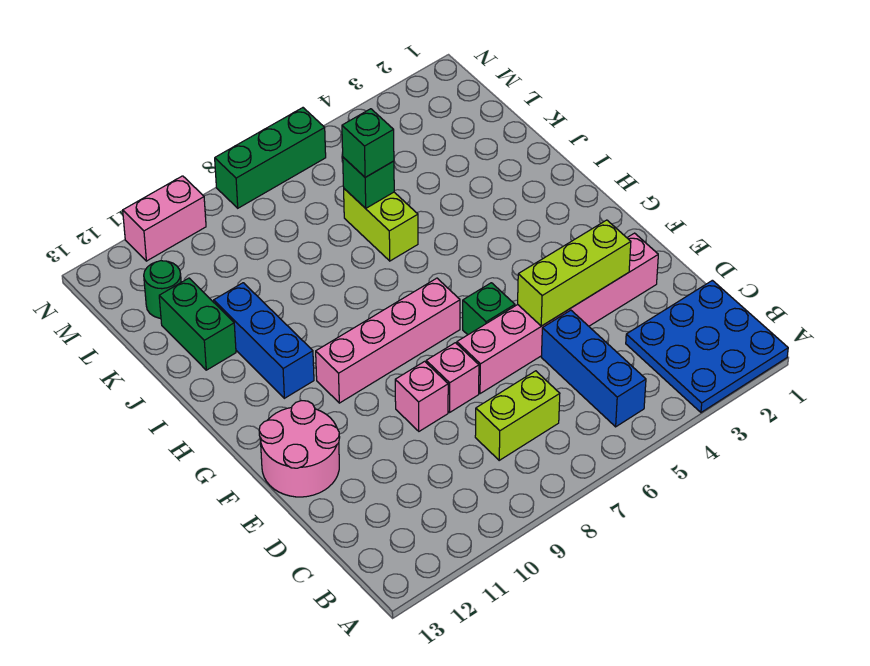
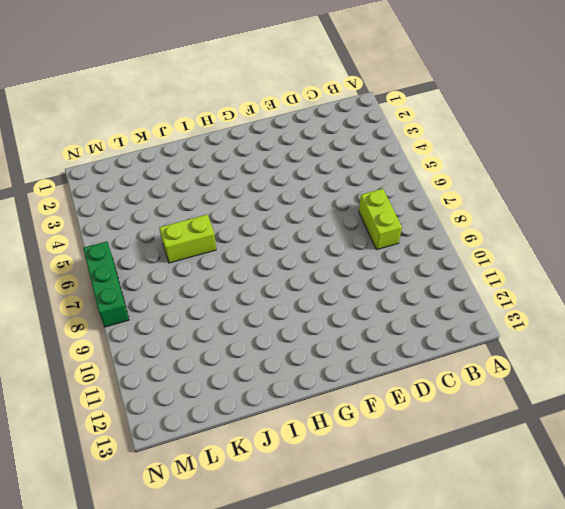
none -> blue 3x3 plate [626,280,788,412]
none -> blue 1x3 brick [541,310,646,427]
none -> pink 1x6 brick [457,233,658,394]

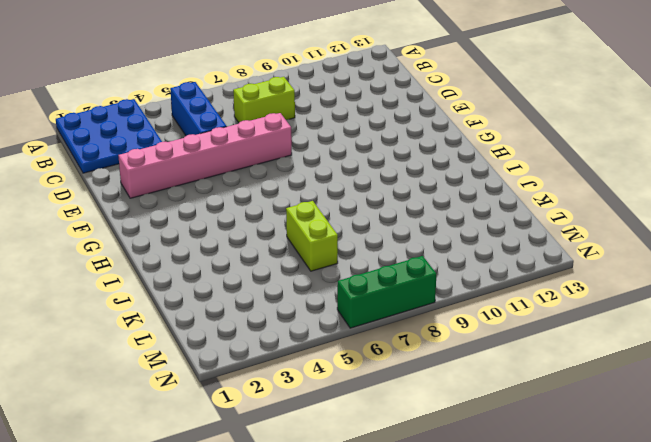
none -> pink 1x1 brick [426,343,479,412]
none -> pink 1x1 brick [395,361,448,431]
none -> pink 2x2 round brick [259,401,340,497]

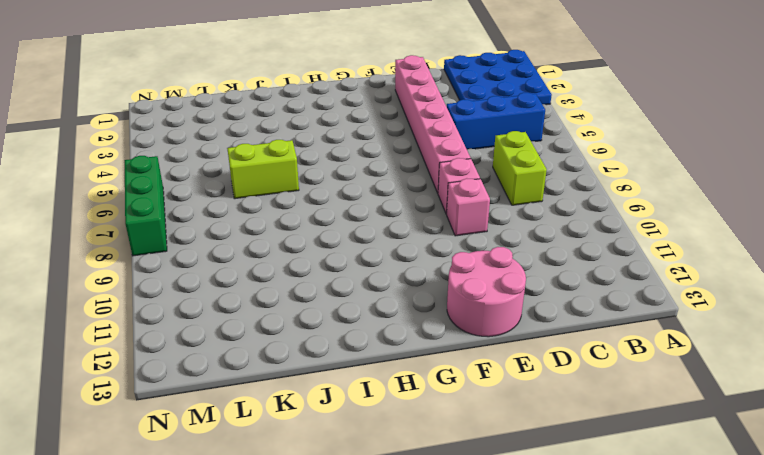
none -> green 1x1 brick [463,283,515,335]
none -> pink 1x4 brick [316,278,460,403]
none -> blue 1x3 brick [214,283,314,398]

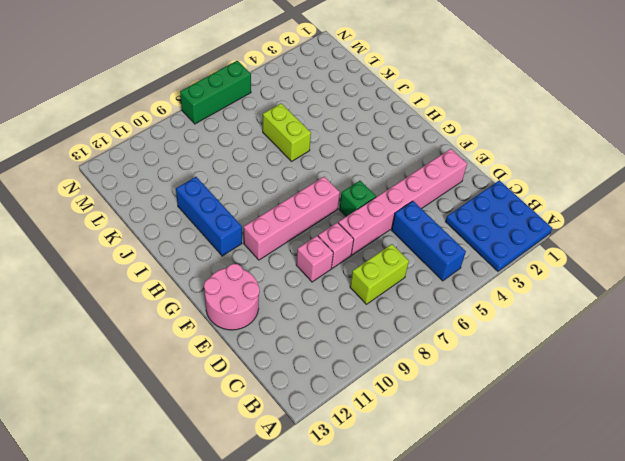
none -> green 1x2 brick [159,278,236,370]
none -> green 1x1 round brick [144,261,181,318]
none -> pink 1x2 brick [123,176,206,261]

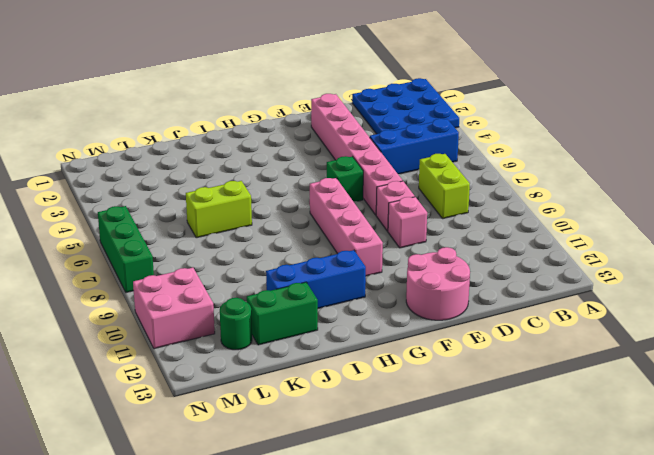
pink 2x2 brick [133,267,215,349] -> pink 1x2 brick [123,176,206,261]
none -> lime 1x3 brick [518,220,631,326]
none -> green 1x1 brick [343,157,394,208]
none -> green 1x1 brick [342,109,394,177]

